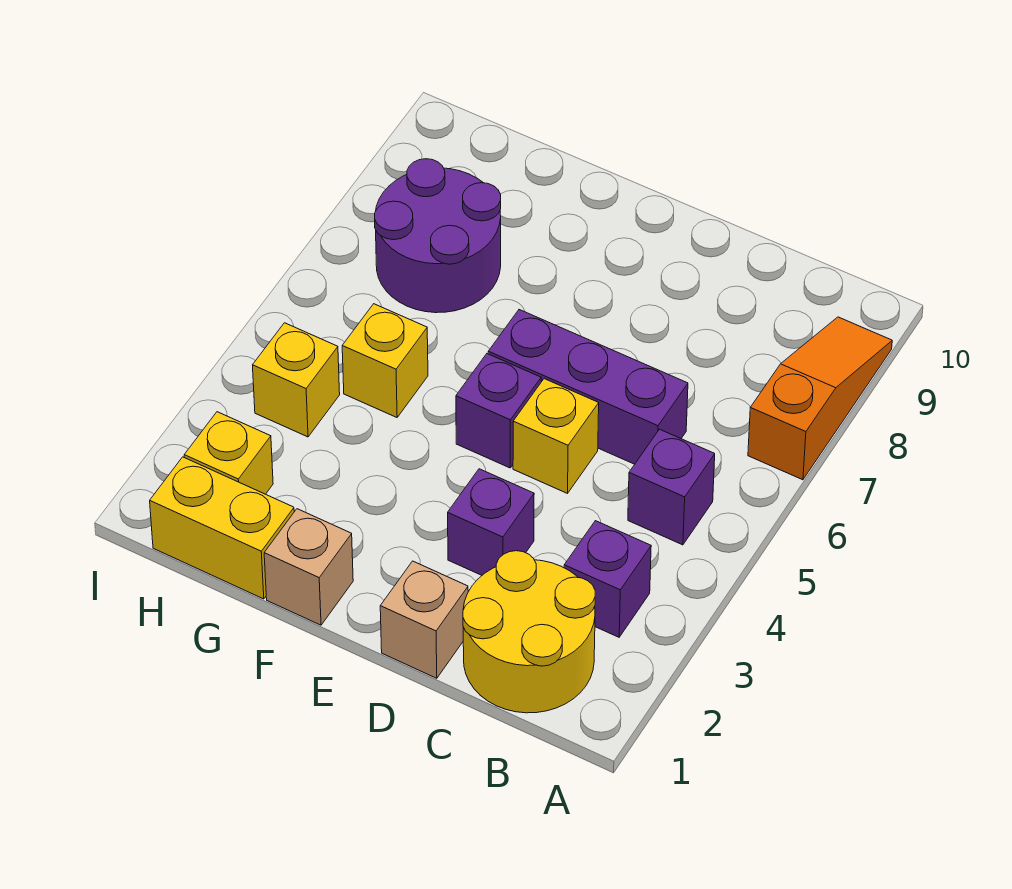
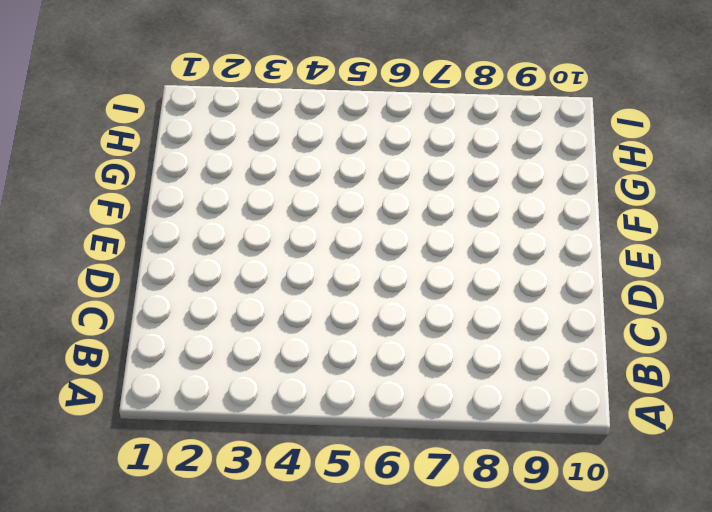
none -> orange 1x3 slope [748,317,892,480]
none -> yellow 2x2 round brick [463,551,595,713]
none -> purple 1x1 brick [564,521,651,637]

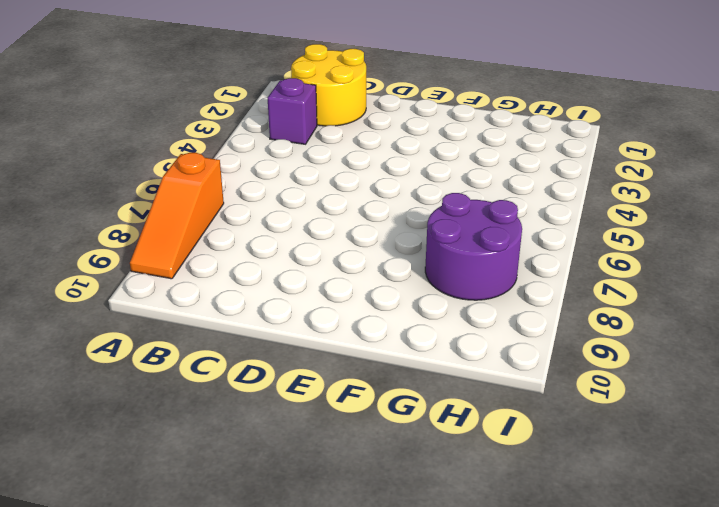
none -> purple 1x1 brick [628,429,715,545]
none -> purple 1x3 brick [488,310,688,464]
none -> tan 1x1 brick [380,561,468,678]

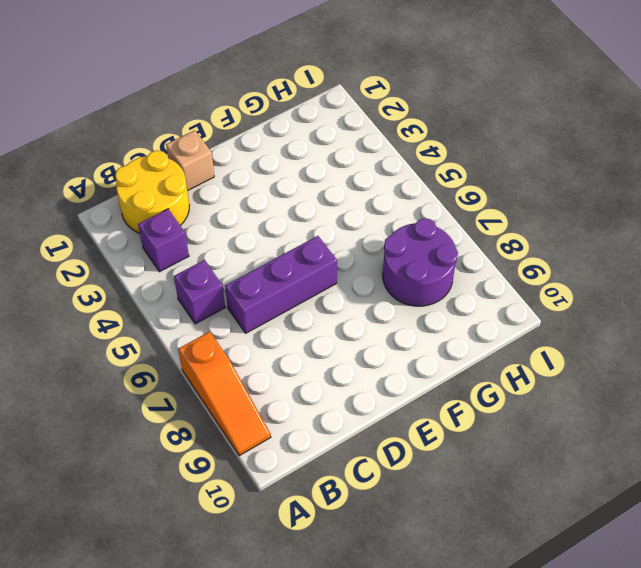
none -> purple 1x1 brick [448,469,534,575]
none -> yellow 1x1 brick [513,379,599,493]
none -> purple 1x1 brick [456,354,541,468]

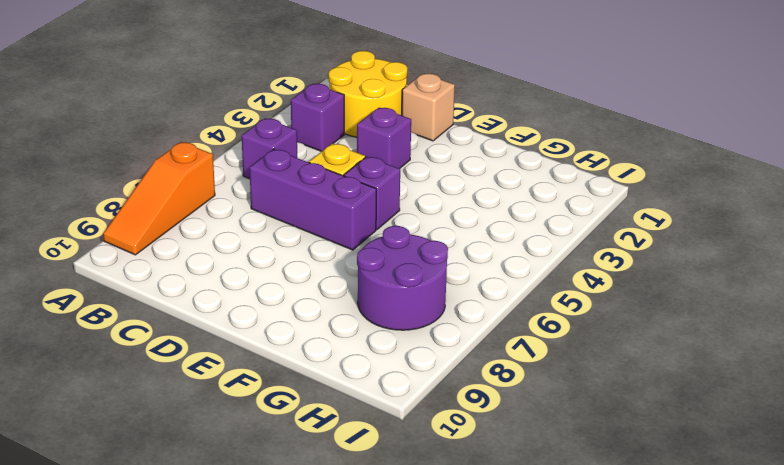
none -> tan 1x1 brick [264,509,353,625]
none -> yellow 1x2 brick [150,457,294,599]
none -> yellow 1x1 brick [342,304,428,417]

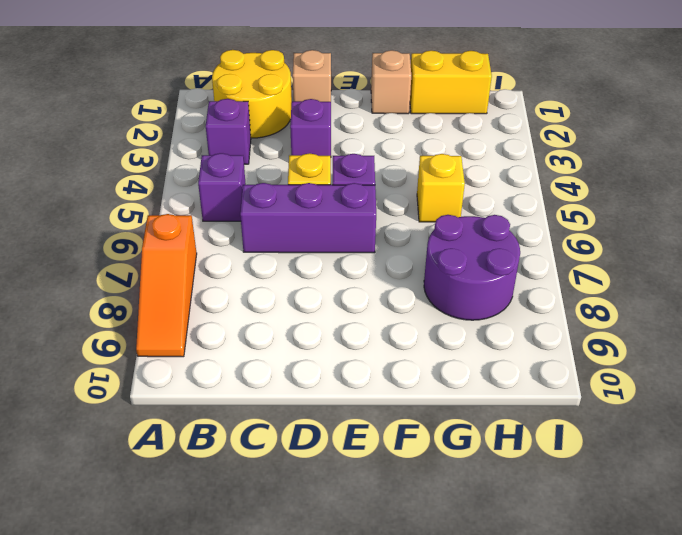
none -> yellow 1x1 brick [184,412,273,494]
none -> yellow 1x1 brick [253,323,340,437]

